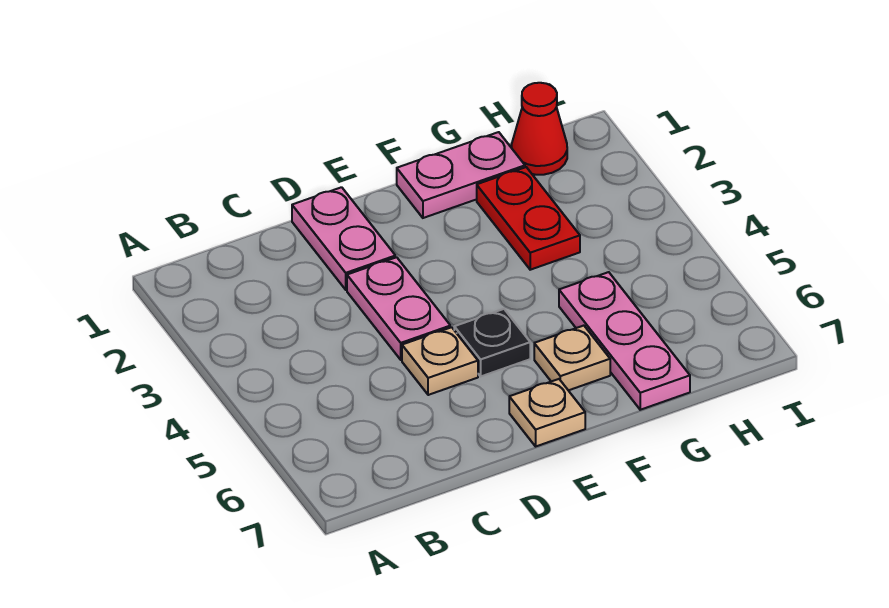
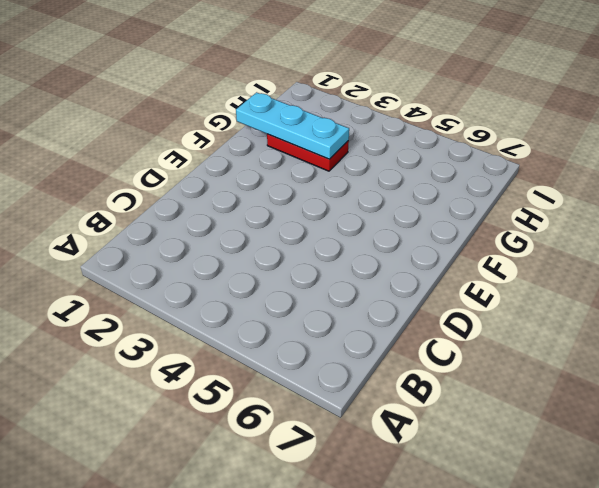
cyan 1x3 plate [236,92,349,159] -> none
none -> pink 1x2 plate [292,187,395,290]
none -> pink 1x2 plate [347,257,450,360]

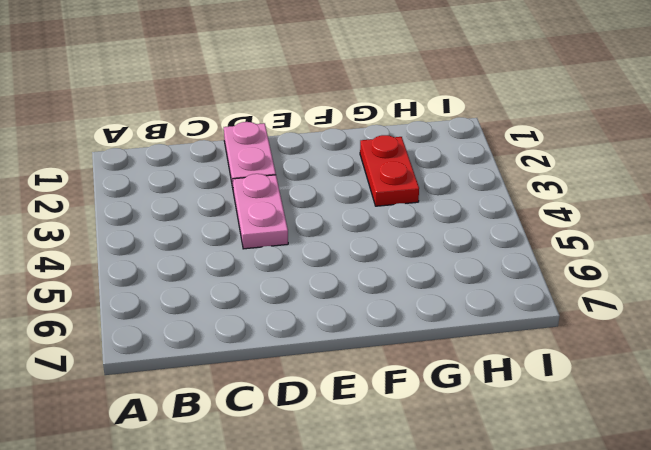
none -> tan 1x1 plate [402,327,478,395]
none -> black 1x1 plate [454,309,530,376]

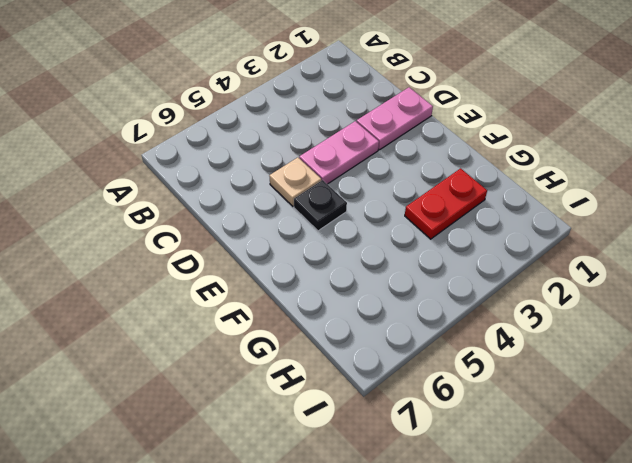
none -> tan 1x1 plate [509,379,585,446]
none -> pink 1x2 plate [397,132,525,218]

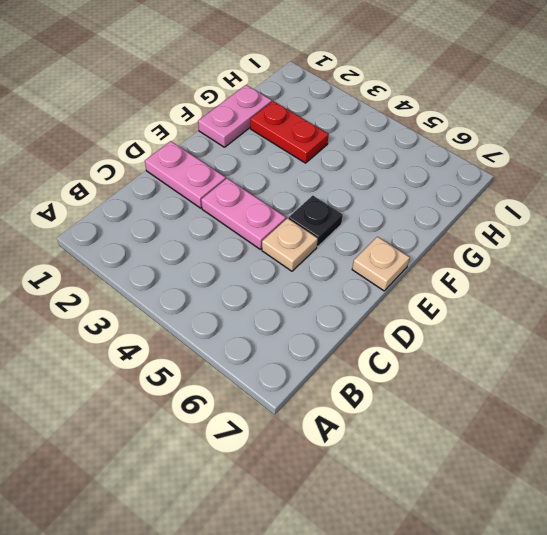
none -> tan 1x1 plate [534,326,610,390]
none -> pink 1x3 plate [559,272,690,410]

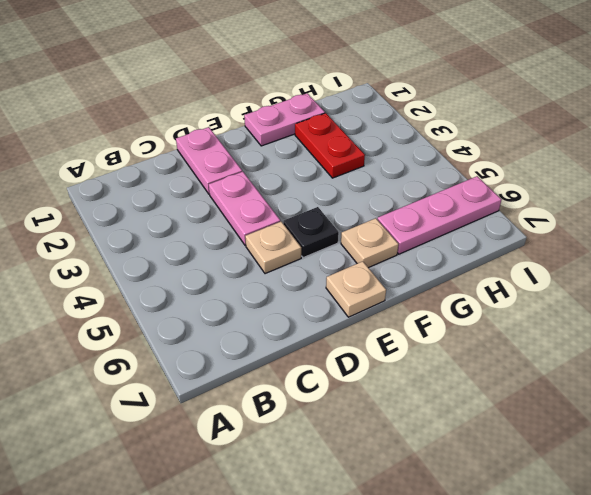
pink 1x3 plate [377,176,501,254] -> pink 1x3 plate turned to [559,272,690,410]
none -> red 1x1 cone [512,83,567,175]

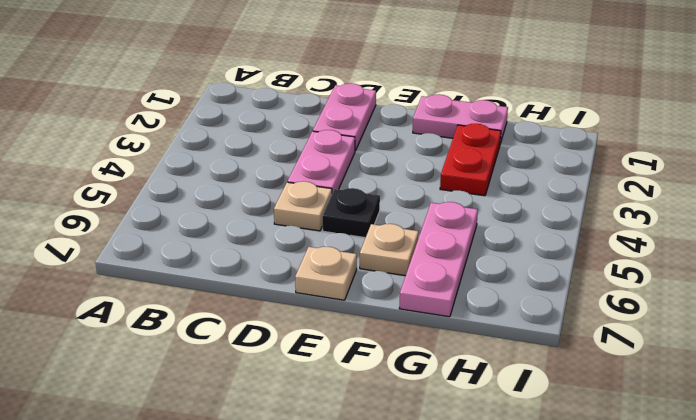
none -> red 1x1 cone [512,83,567,175]

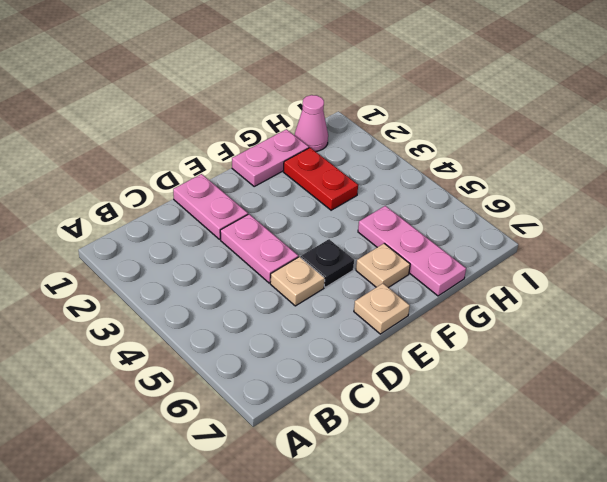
pink 1x1 cone [295,95,328,152] -> red 1x1 cone [512,83,567,175]

